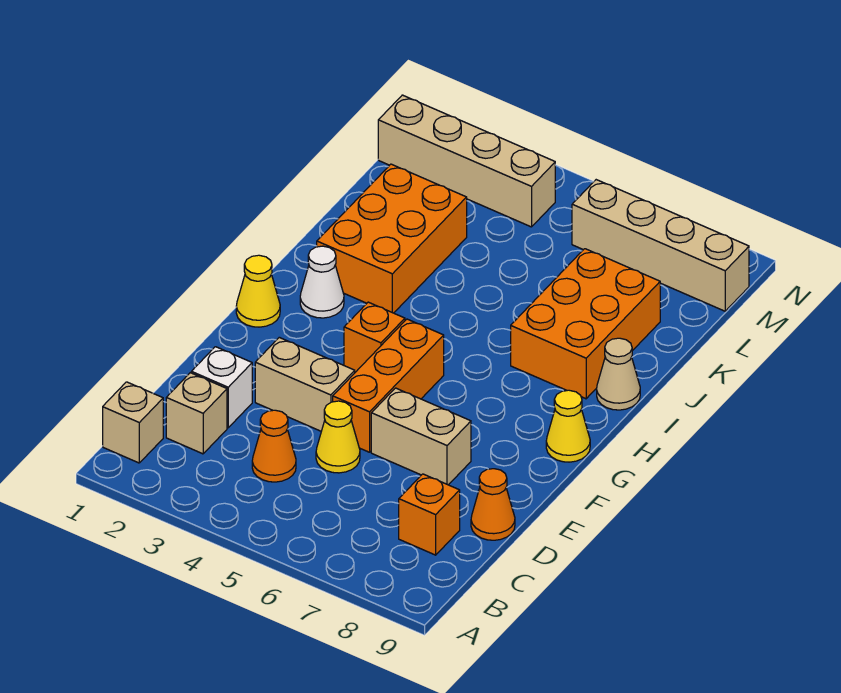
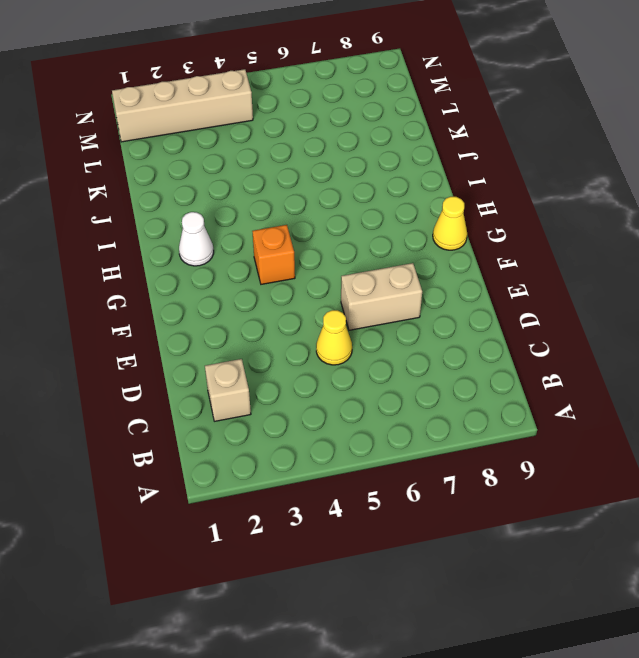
none -> tan 1x1 brick [103,382,163,463]
none -> orange 1x1 cone [252,410,296,482]
none -> orange 1x1 brick [399,474,460,555]

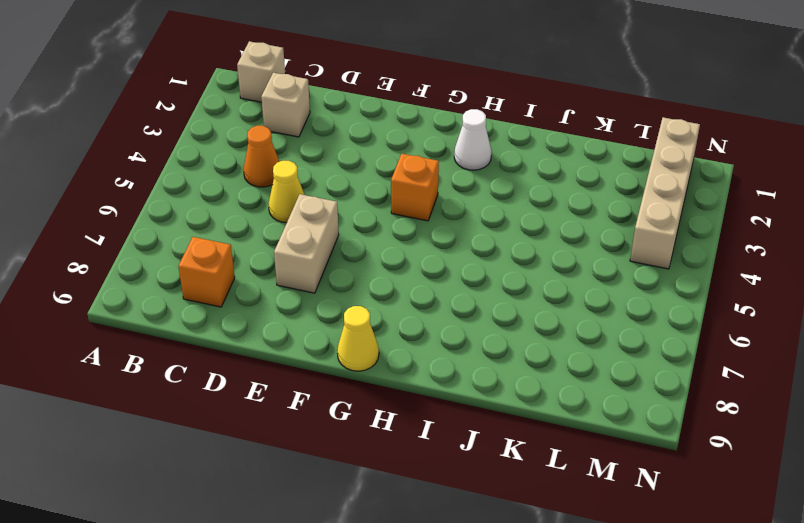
none -> white 1x1 brick [191,347,252,428]
none -> orange 1x1 cone [471,469,515,540]
none -> tan 1x2 brick [255,337,355,431]

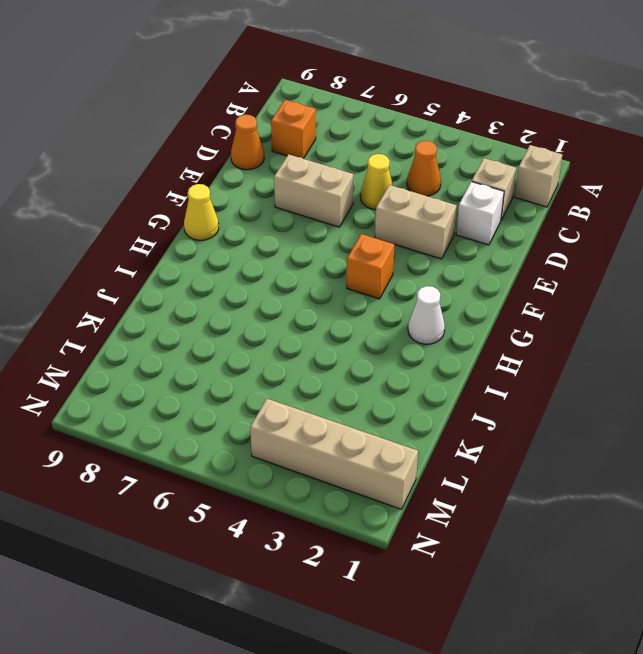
none -> orange 1x3 brick [333,319,444,452]
none -> yellow 1x1 cone [236,255,280,327]
none -> orange 2x3 brick [317,164,467,313]

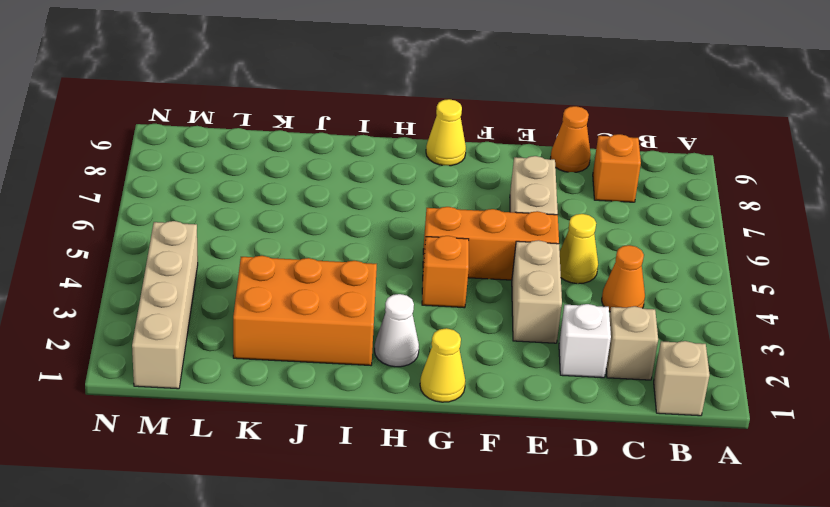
none -> orange 2x3 brick [511,249,660,399]
none -> tan 1x1 cone [597,338,640,410]
none -> tan 1x4 brick [572,180,749,311]

